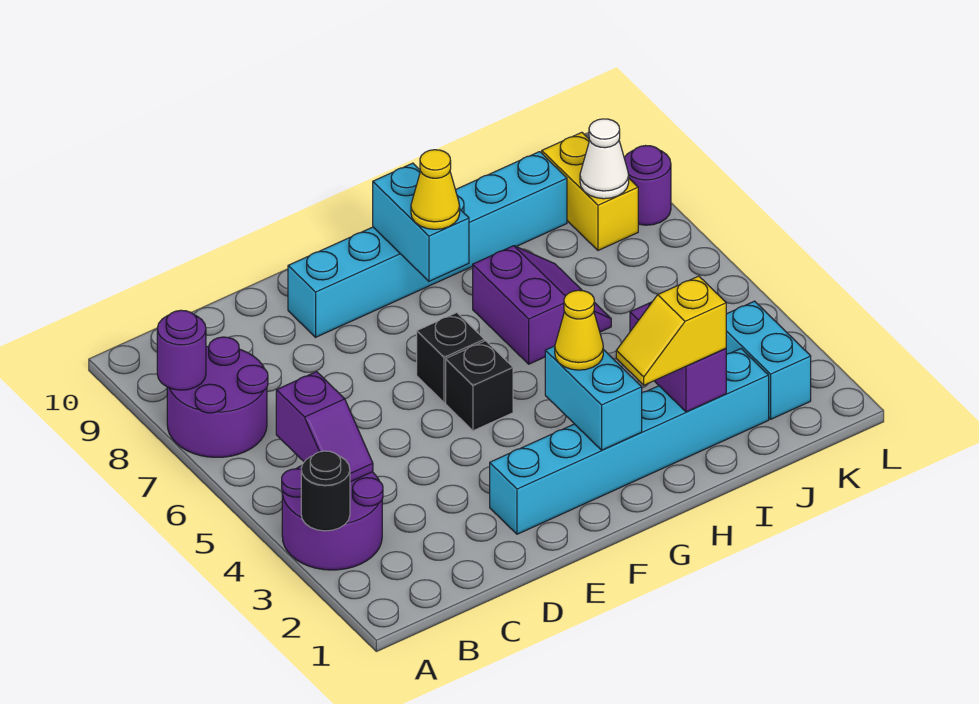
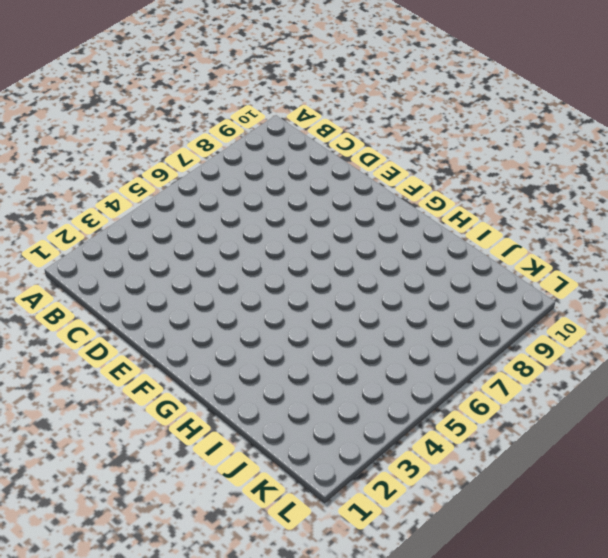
none -> purple 2x2 round brick [282,466,383,570]
none -> purple 2x2 round brick [167,337,268,457]
none -> cyan 1x6 brick [490,349,769,534]

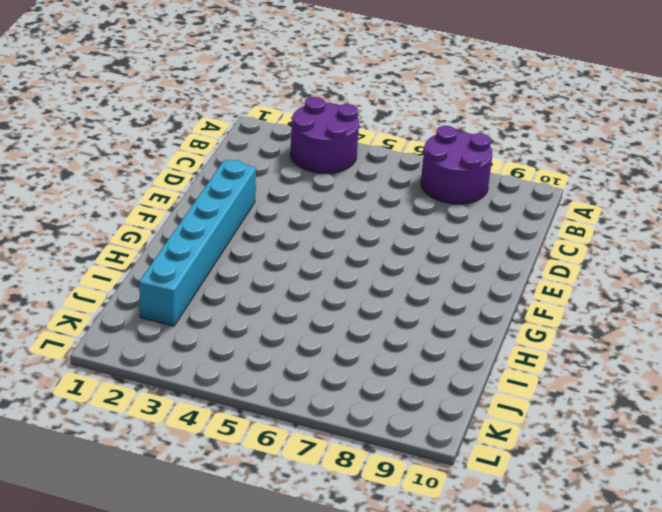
none -> cyan 1x6 brick [288,152,567,337]
none -> black 1x1 brick [446,341,513,431]
none -> black 1x1 brick [417,313,484,403]

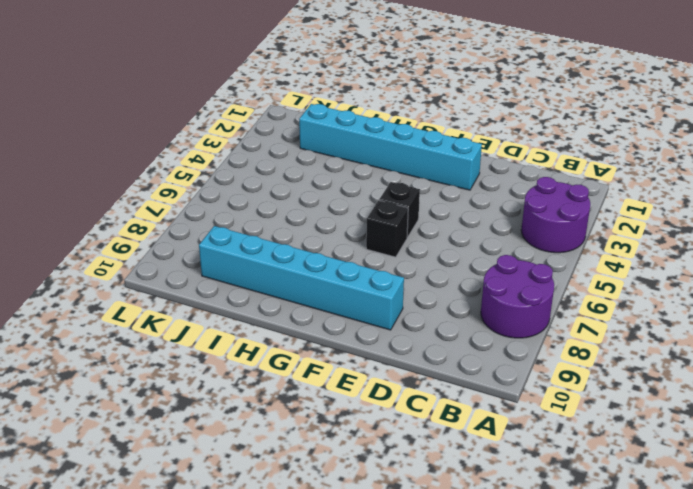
none -> purple 2x2 slope [473,246,611,364]
none -> cyan 1x2 brick [726,301,811,419]
none -> yellow 1x2 brick [542,132,638,250]

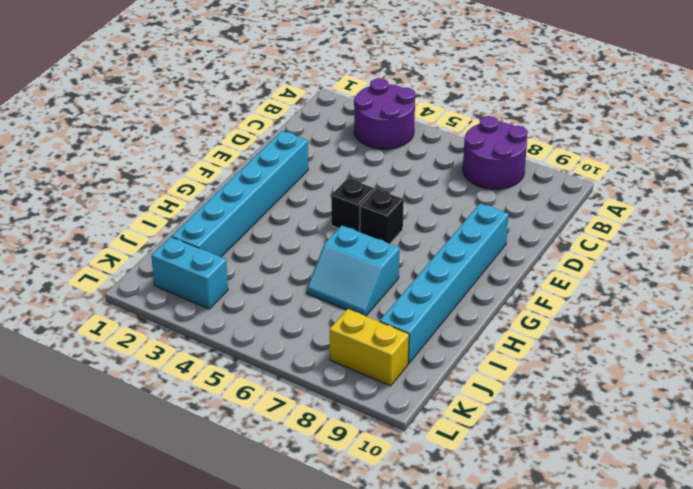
cyan 2x2 slope [307,226,400,316] -> purple 2x2 slope [473,246,611,364]
none -> purple 1x1 round brick [624,146,671,225]
none -> black 1x1 round brick [301,451,350,531]
none -> purple 1x1 round brick [157,310,206,390]

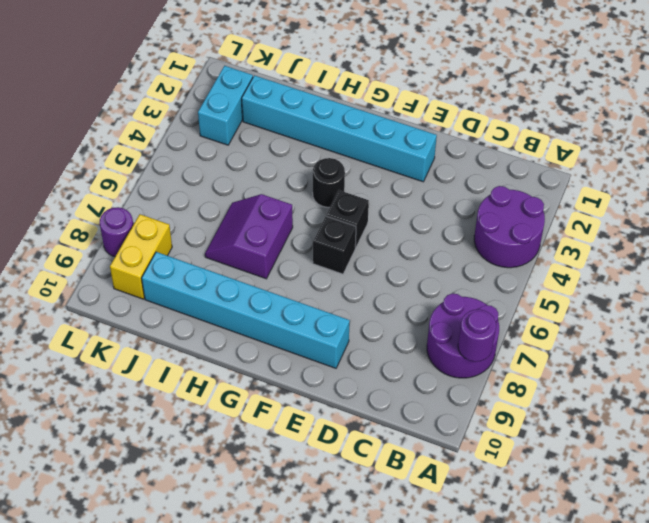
black 1x1 round brick [313,158,345,207] -> black 1x1 round brick moved to [301,451,350,531]
none -> purple 1x2 slope [276,372,373,482]
none -> cyan 1x2 brick [545,346,642,450]
none -> cyan 1x2 brick [373,163,469,281]

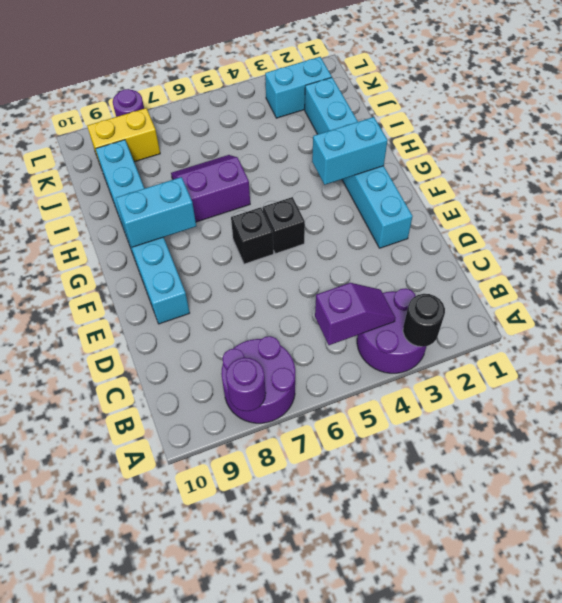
none -> purple 1x2 brick [630,302,726,412]
none -> white 1x1 cone [580,119,629,199]
none -> yellow 1x1 cone [555,290,603,370]

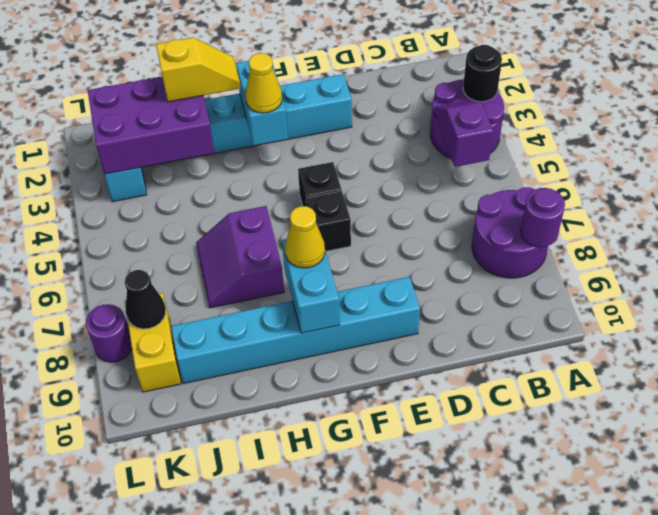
purple 2x3 brick [88,77,214,174] -> purple 1x2 brick [630,302,726,412]
black 1x1 cone [125,270,166,329] -> white 1x1 cone [580,119,629,199]

